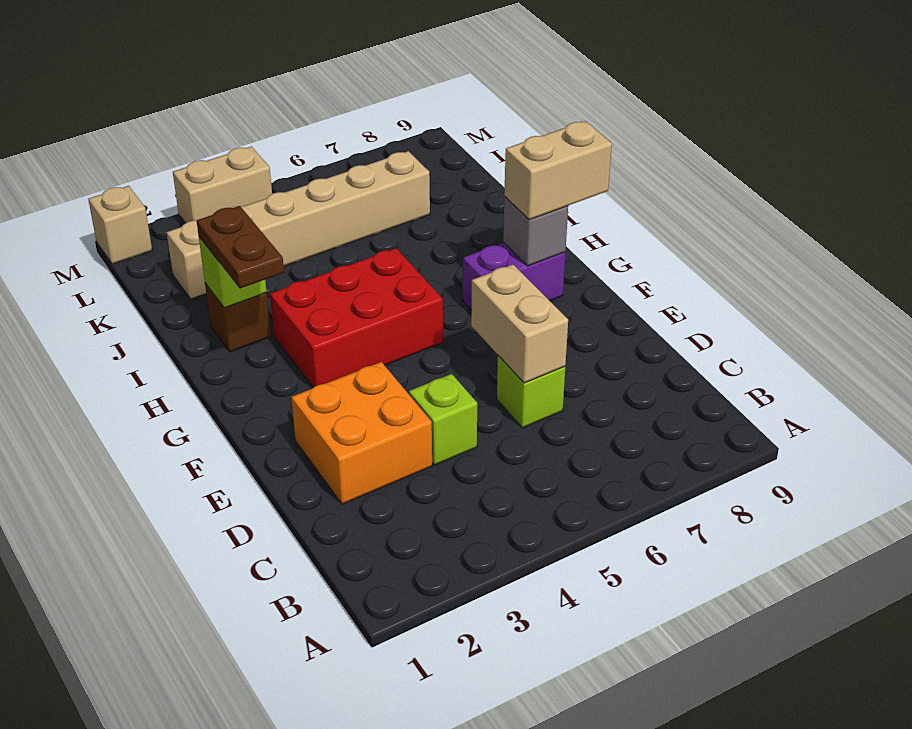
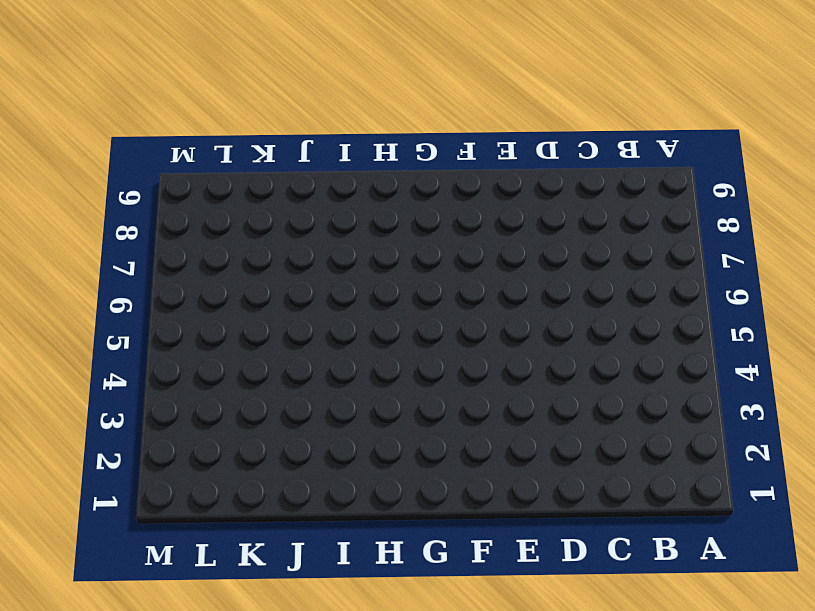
none -> orange 2x2 brick [291,362,432,504]
none -> lime 1x1 brick [409,374,477,465]
none -> lime 1x1 brick [497,355,565,428]

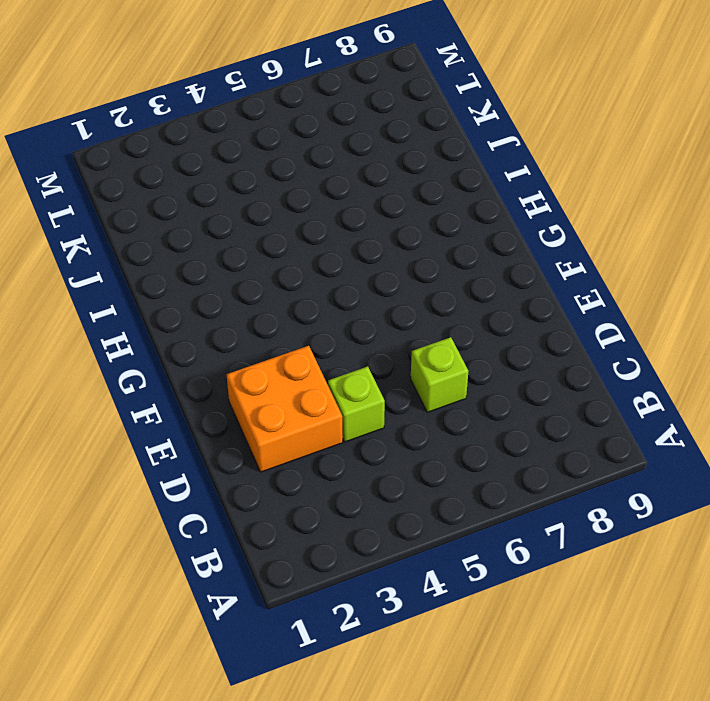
none -> red 2x3 brick [270,248,443,387]
none -> purple 1x2 brick [463,242,565,310]
none -> brown 1x1 brick [205,283,271,352]

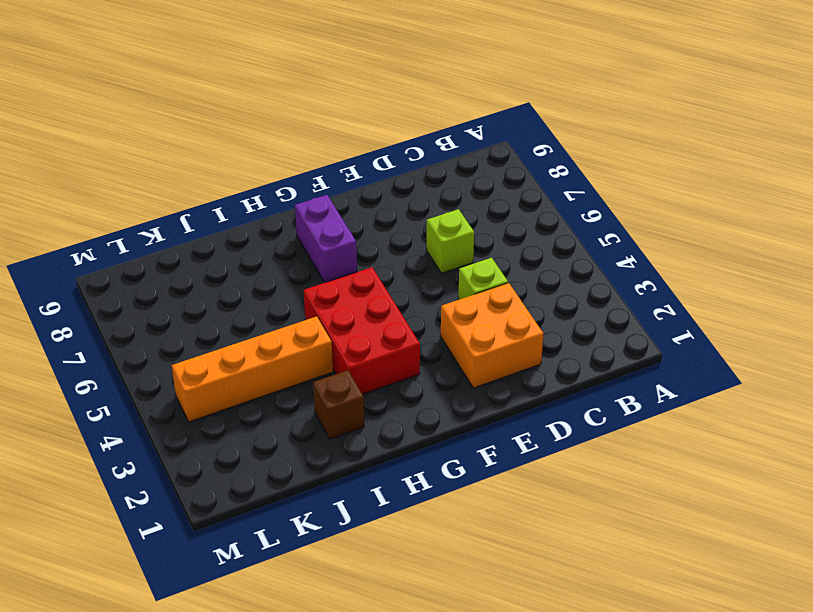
orange 1x4 brick [172,316,333,422] -> tan 1x6 brick [167,151,430,299]
none -> tan 1x1 brick [88,186,152,264]
none -> tan 1x2 brick [173,147,272,223]
none -> tan 1x2 brick [471,265,568,383]

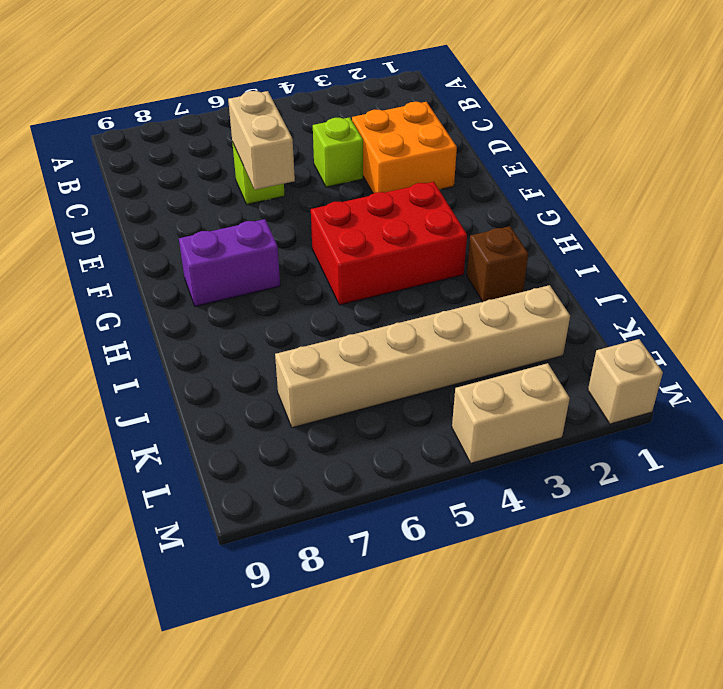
none -> grey 1x1 brick [503,197,568,266]
none -> lime 1x1 brick [199,237,267,308]
none -> tan 1x2 brick [504,121,612,220]

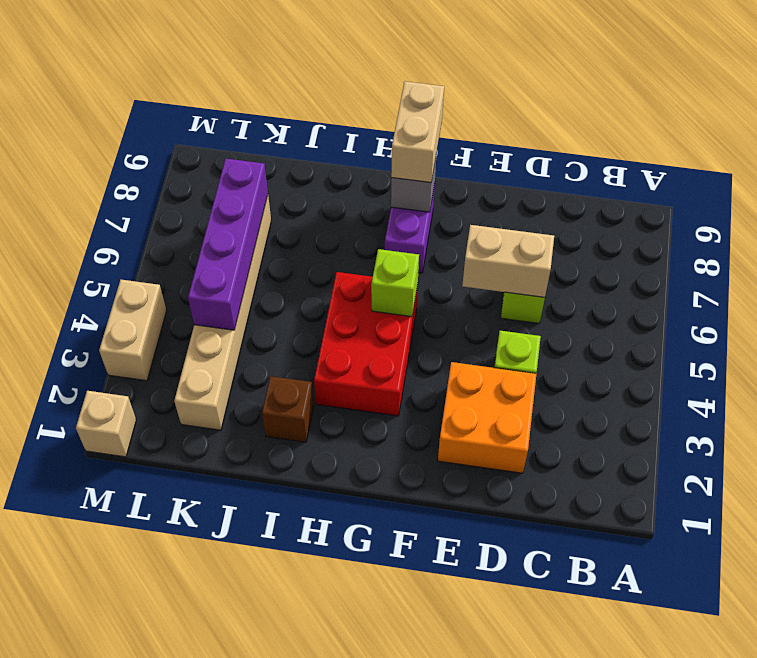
lime 1x1 brick [371,249,419,317] -> lime 1x1 brick moved to [199,237,267,308]
purple 1x4 brick [188,159,268,330] -> none
none -> brown 1x2 plate [197,206,284,288]

